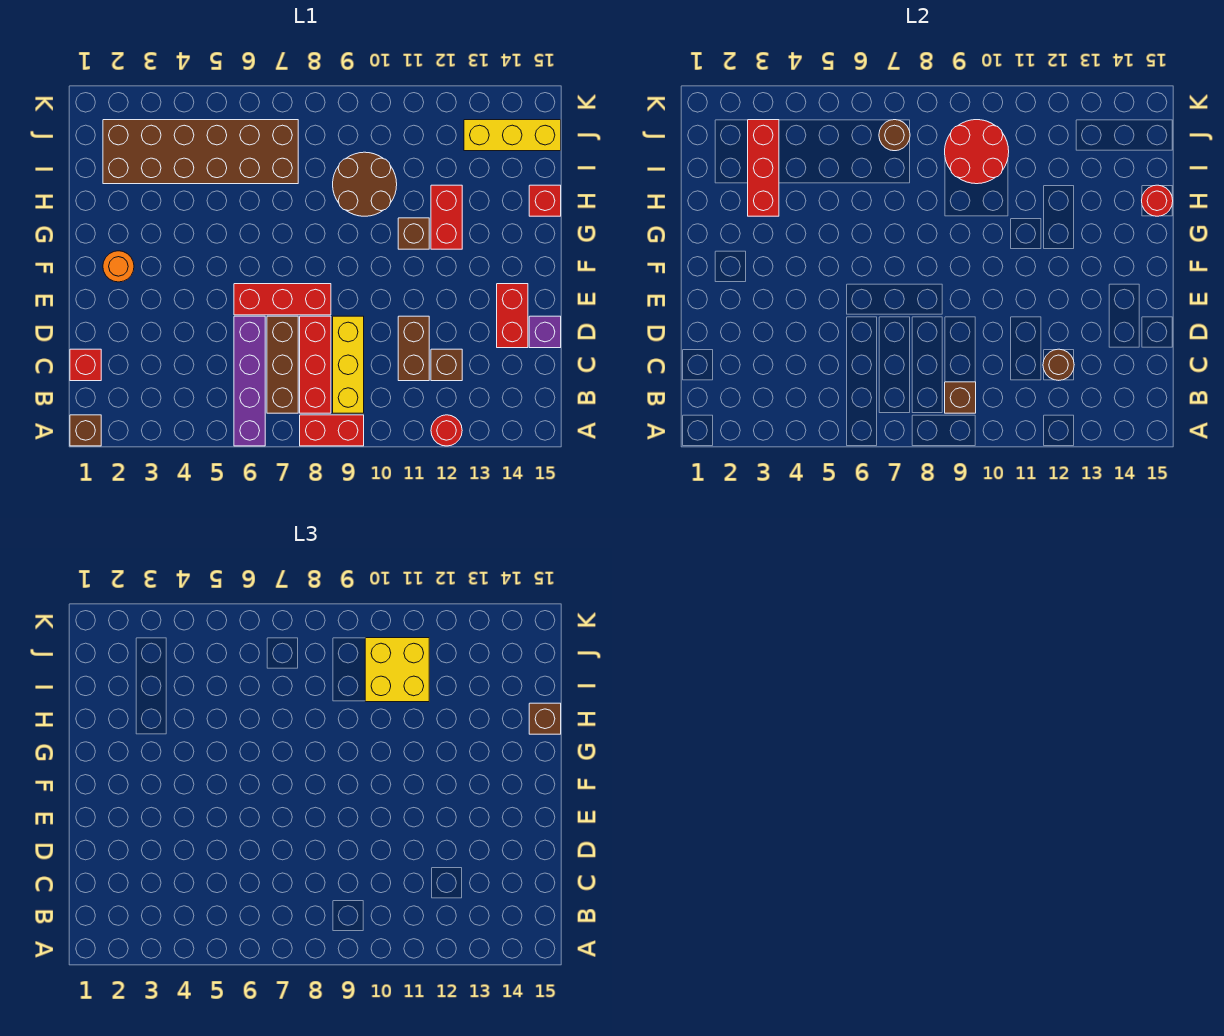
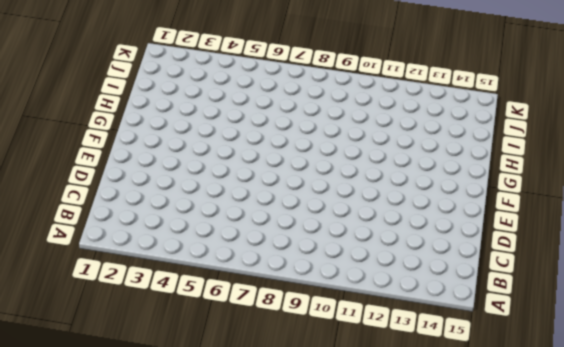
none -> brown 1x1 brick [70,415,101,446]
none -> purple 1x4 brick [234,316,265,446]
none -> red 1x2 brick [300,415,364,446]

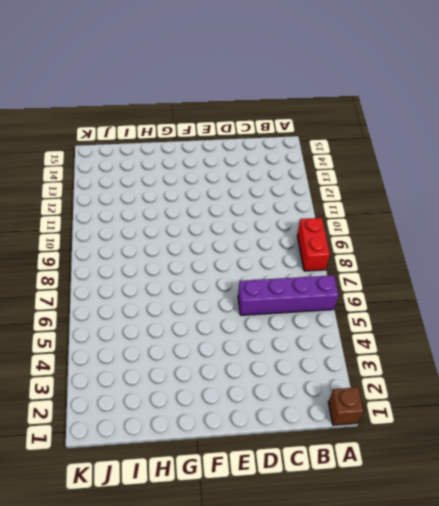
none -> red 1x1 round brick [431,415,462,446]
none -> brown 1x3 brick [267,316,298,413]
none -> red 1x3 brick [300,316,331,413]

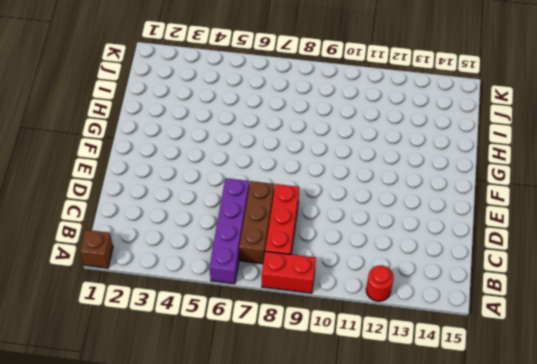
none -> yellow 1x3 brick [333,316,364,413]
none -> red 1x1 brick [70,349,101,381]
none -> brown 1x2 brick [398,316,429,381]

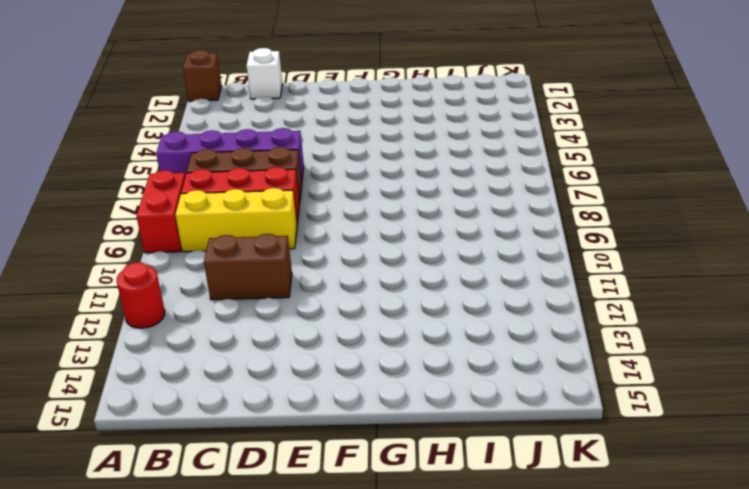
white 1x1 brick [247,48,283,99] -> red 1x1 brick [70,349,101,381]
none -> brown 1x1 brick [431,349,462,381]
none -> red 1x2 brick [497,284,528,348]
none -> purple 1x1 brick [529,316,561,348]

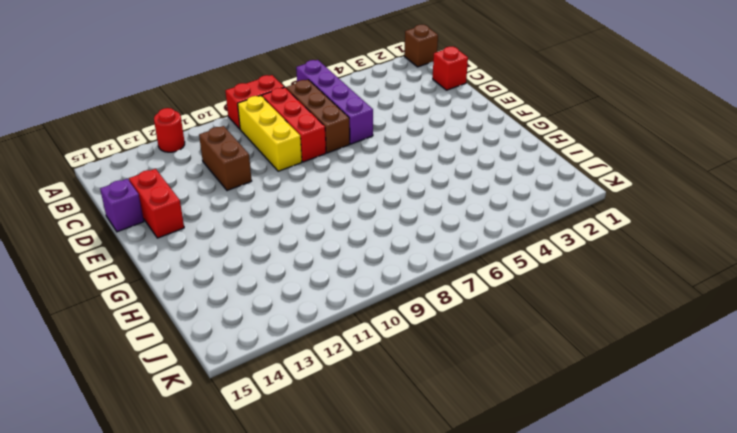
none -> brown 1x1 brick [431,349,462,381]
none -> red 1x3 brick [234,284,331,315]
none -> orange 1x1 round brick [103,251,134,282]

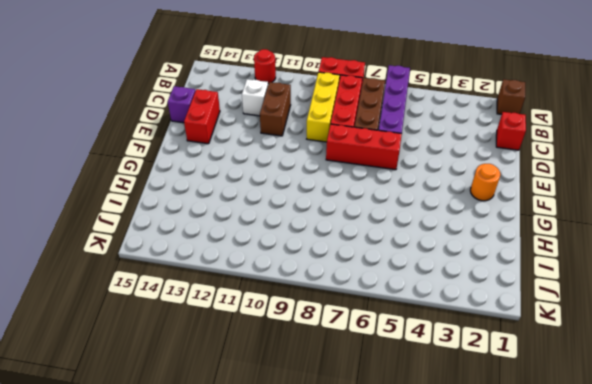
white 1x1 brick [242,79,268,116] -> brown 1x1 brick [431,349,462,381]
none -> brown 1x1 brick [398,218,429,249]
none -> red 1x2 brick [431,185,462,249]
none -> brown 2x2 round brick [333,152,397,216]

